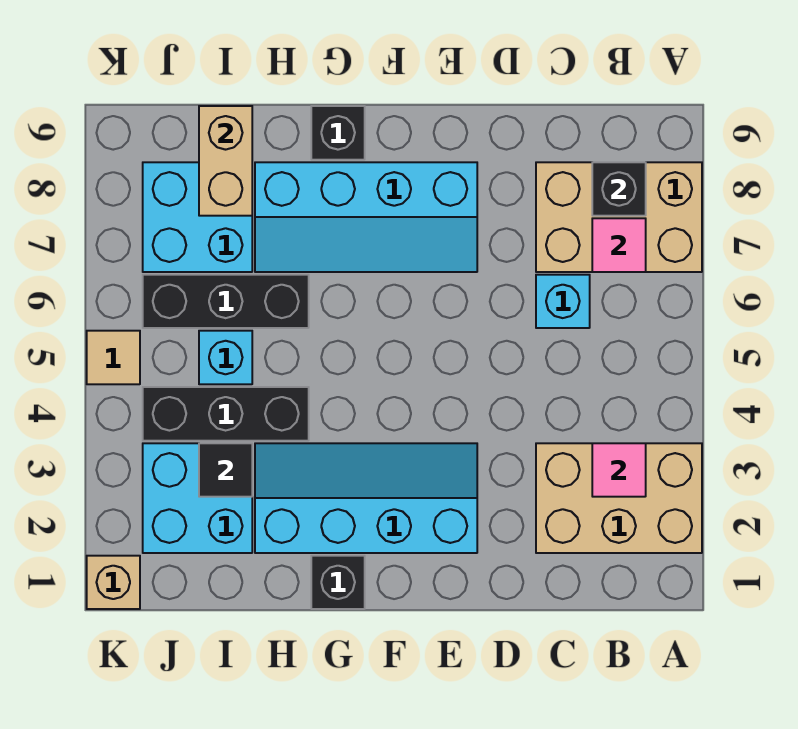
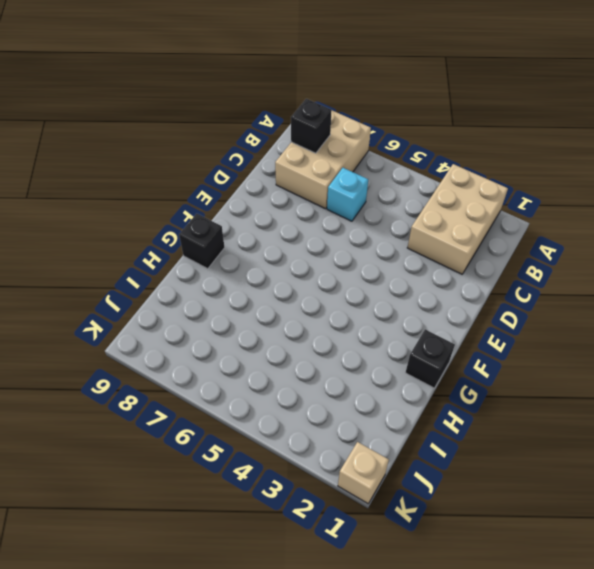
none -> cyan 2x4 slope [255,443,477,553]
none -> cyan 2x4 slope [255,162,477,272]
none -> black 1x3 brick [143,387,309,441]

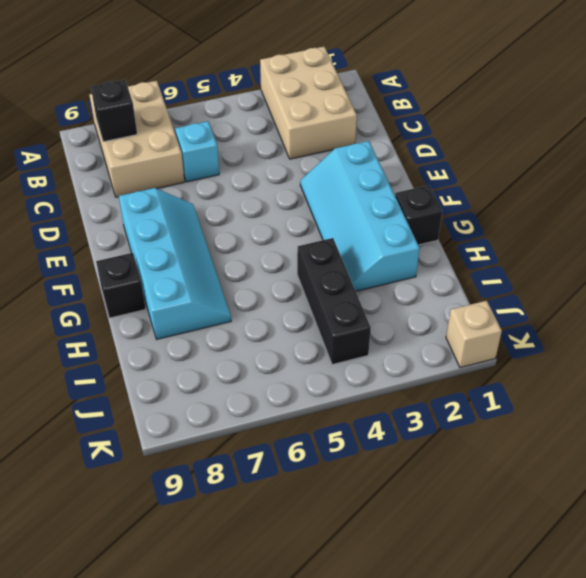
none -> black 1x3 brick [143,275,309,328]
none -> cyan 2x2 brick [143,443,252,553]
none -> cyan 1x1 brick [199,331,252,384]

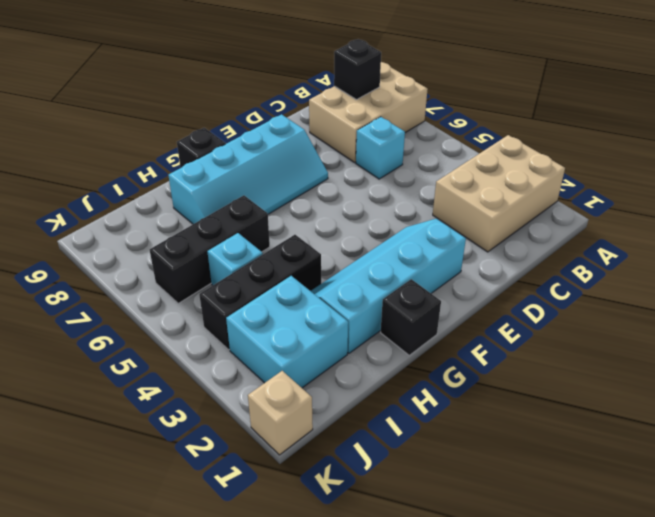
none -> cyan 2x2 brick [143,162,252,272]
none -> tan 1x1 tile [87,331,140,384]
none -> pink 1x1 tile [592,443,646,497]

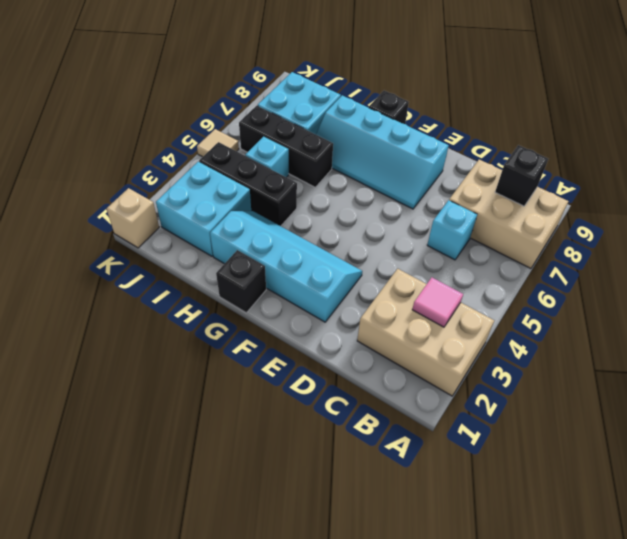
none -> pink 1x1 tile [592,218,646,272]
none -> black 1x1 tile [199,443,252,497]
none -> tan 1x2 brick [199,106,252,216]

